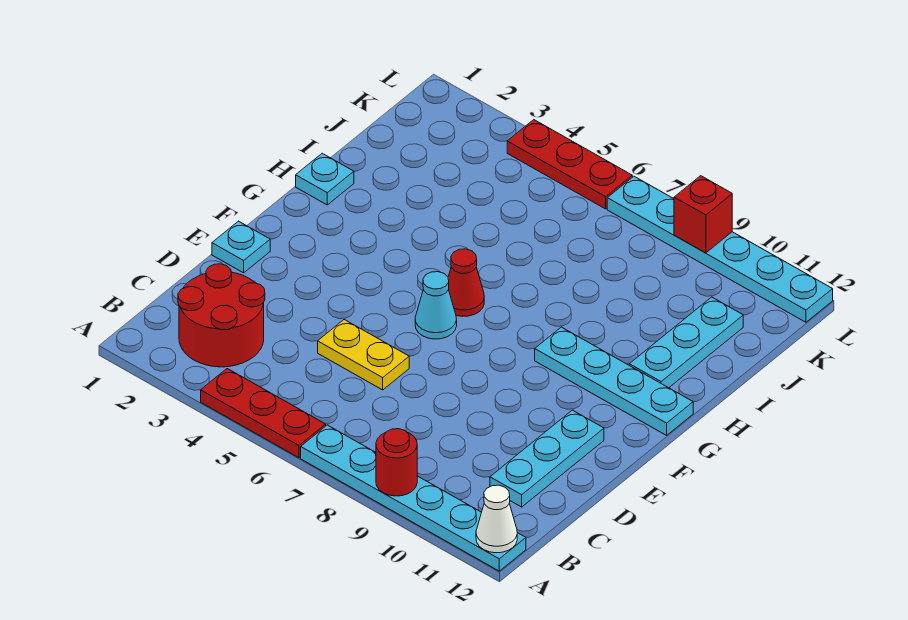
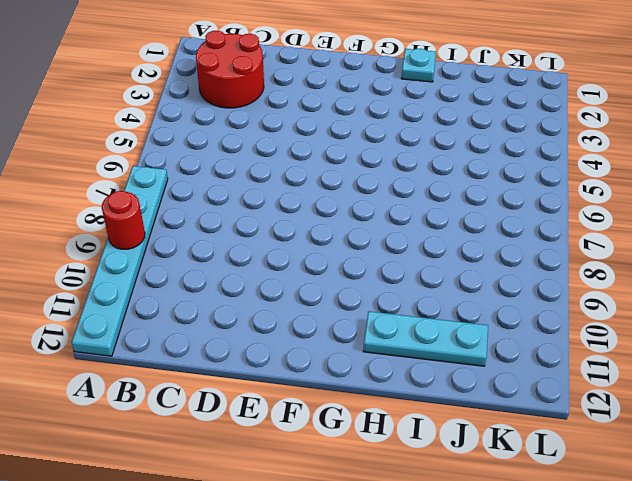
none -> red 1x3 plate [201,369,326,458]
none -> cyan 1x3 plate [490,410,604,507]
none -> yellow 1x2 plate [318,320,409,390]

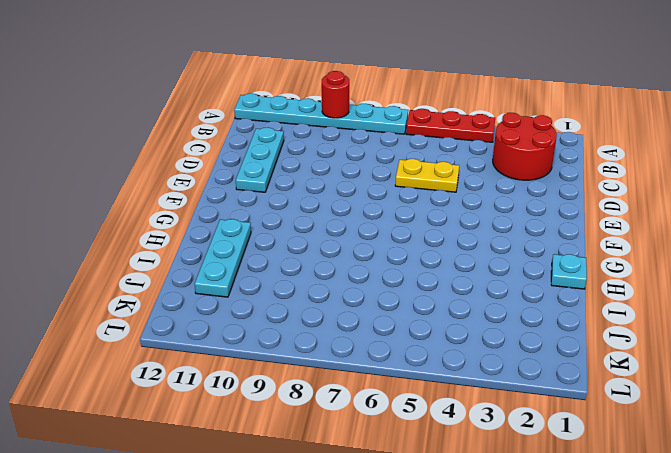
none -> cyan 1x1 plate [212,221,270,273]
none -> cyan 1x1 cone [415,272,457,339]
none -> red 1x1 cone [448,249,484,316]

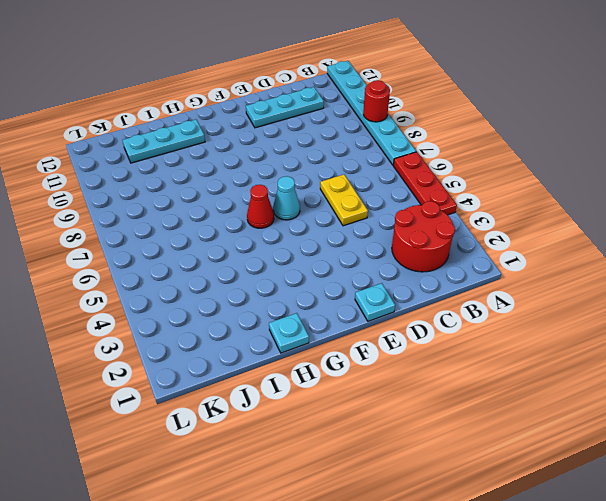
none -> cyan 1x4 plate [535,327,693,435]
none -> red 1x3 plate [507,120,632,209]
none -> cyan 1x6 plate [607,176,833,322]

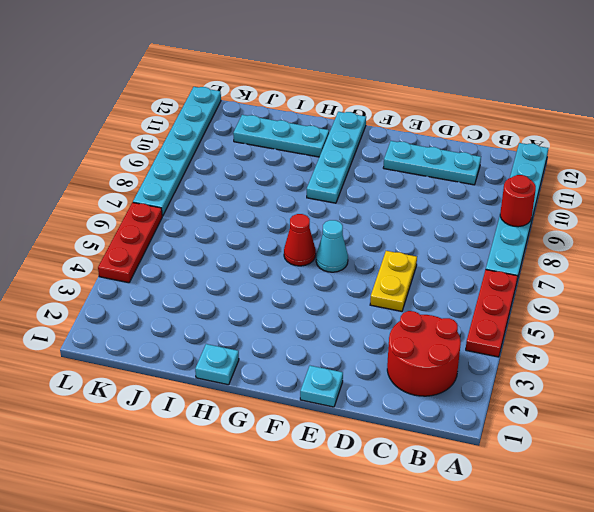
none -> white 1x1 cone [476,485,517,553]
none -> red 1x1 brick [674,176,732,253]

